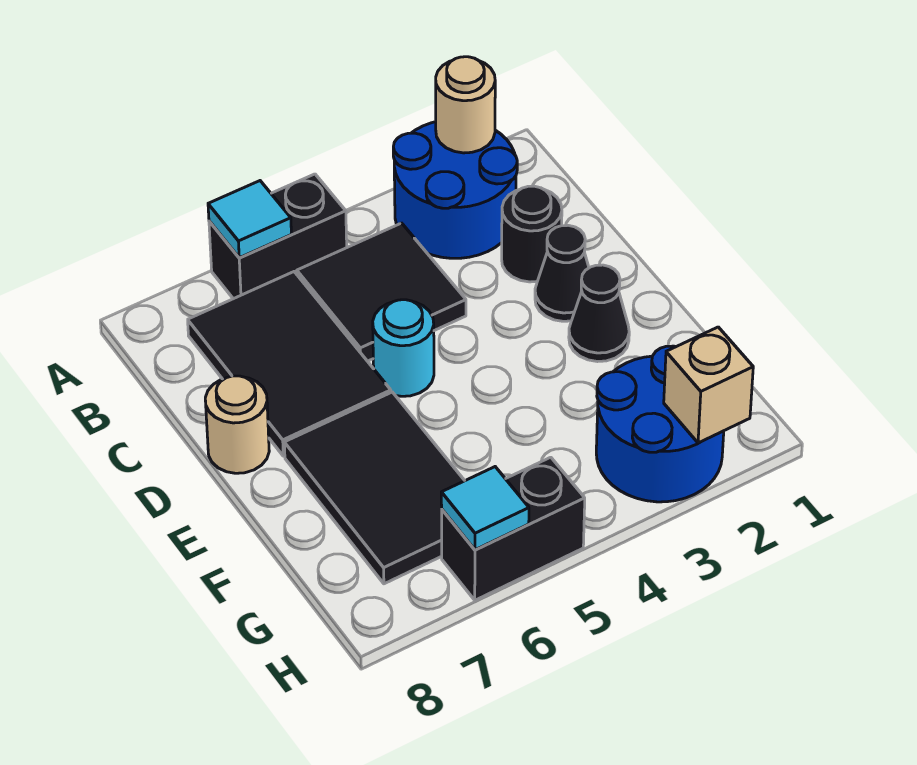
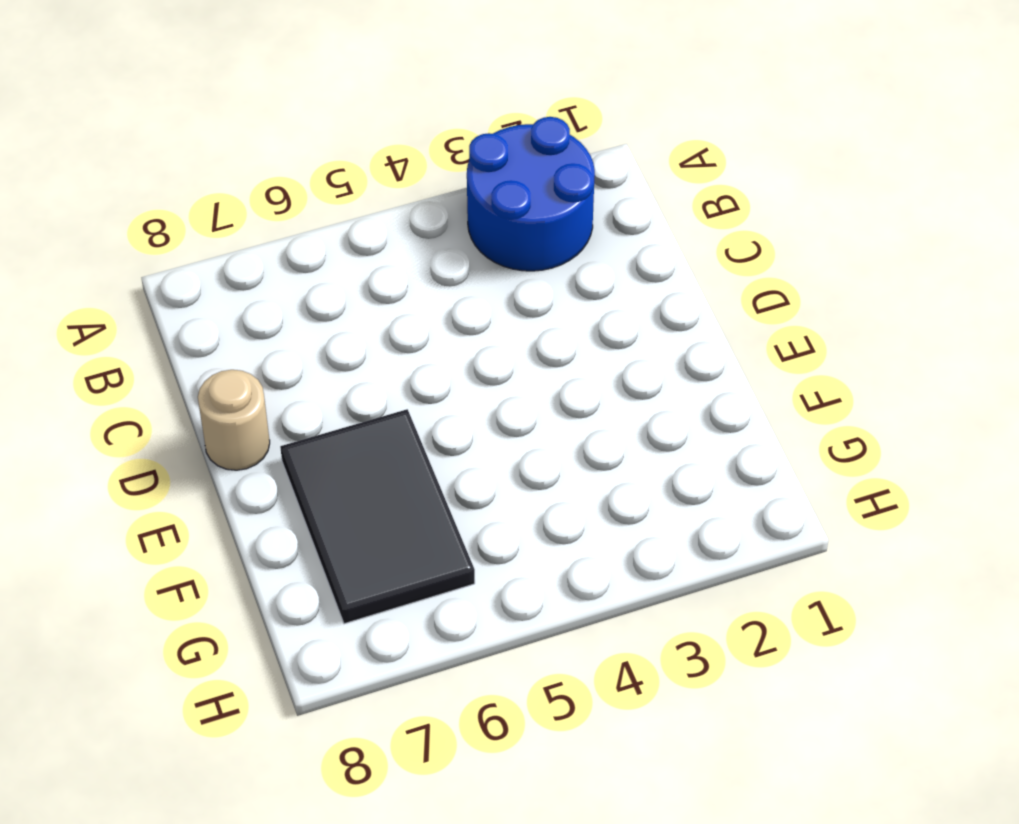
none -> black 1x2 brick [209,174,347,299]
none -> black 2x2 tile [297,223,466,361]
none -> black 2x3 tile [188,272,391,456]

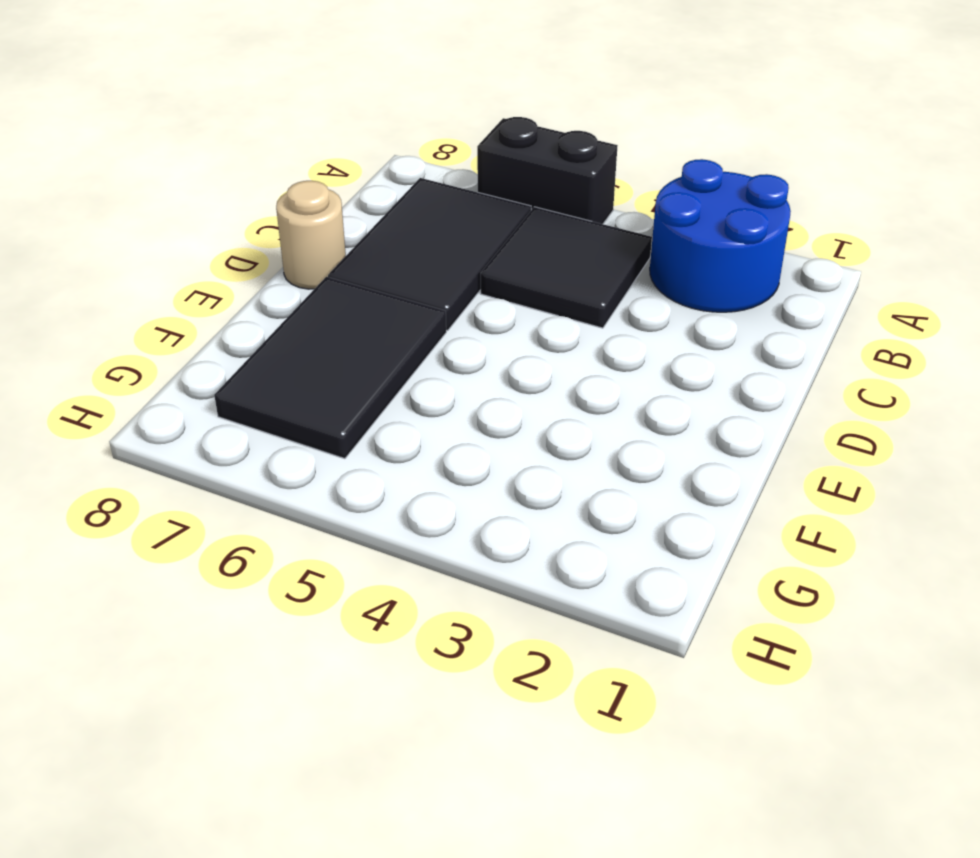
none -> black 1x1 round brick [502,186,562,282]
none -> black 1x1 cone [535,225,589,321]
none -> cyan 1x1 round brick [373,300,434,396]

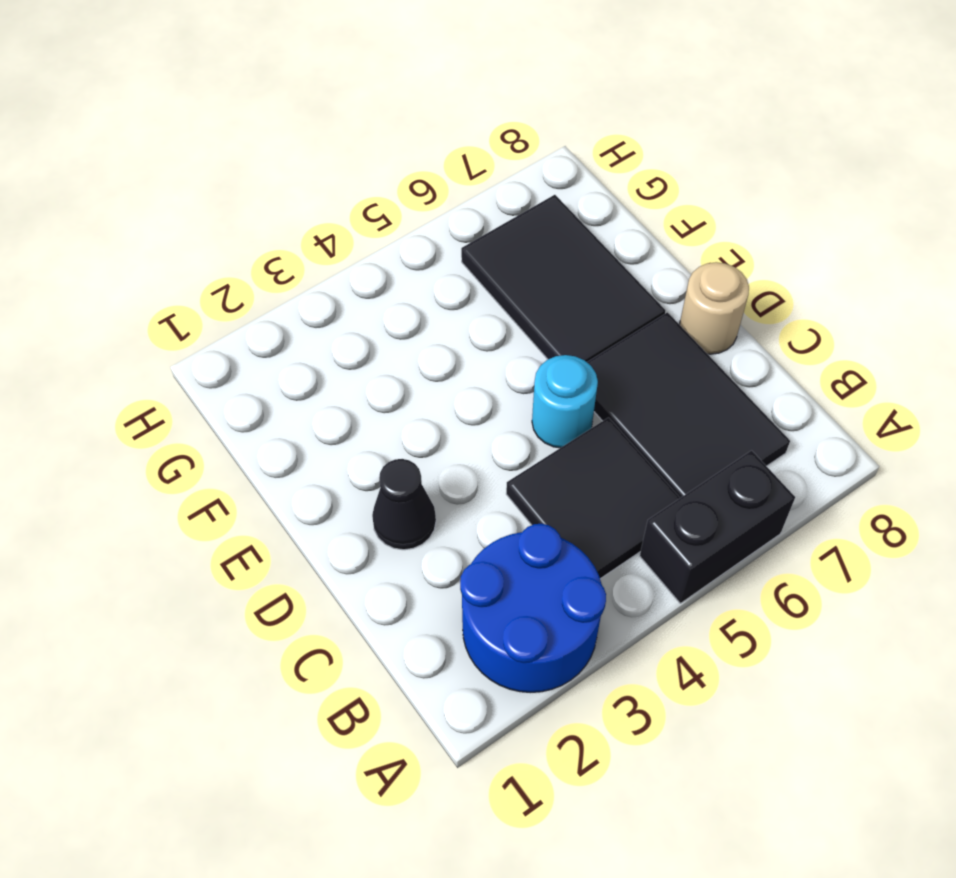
none -> black 1x1 round brick [502,186,562,282]
none -> black 1x1 cone [569,265,629,362]
none -> blue 2x2 round brick [596,346,724,502]

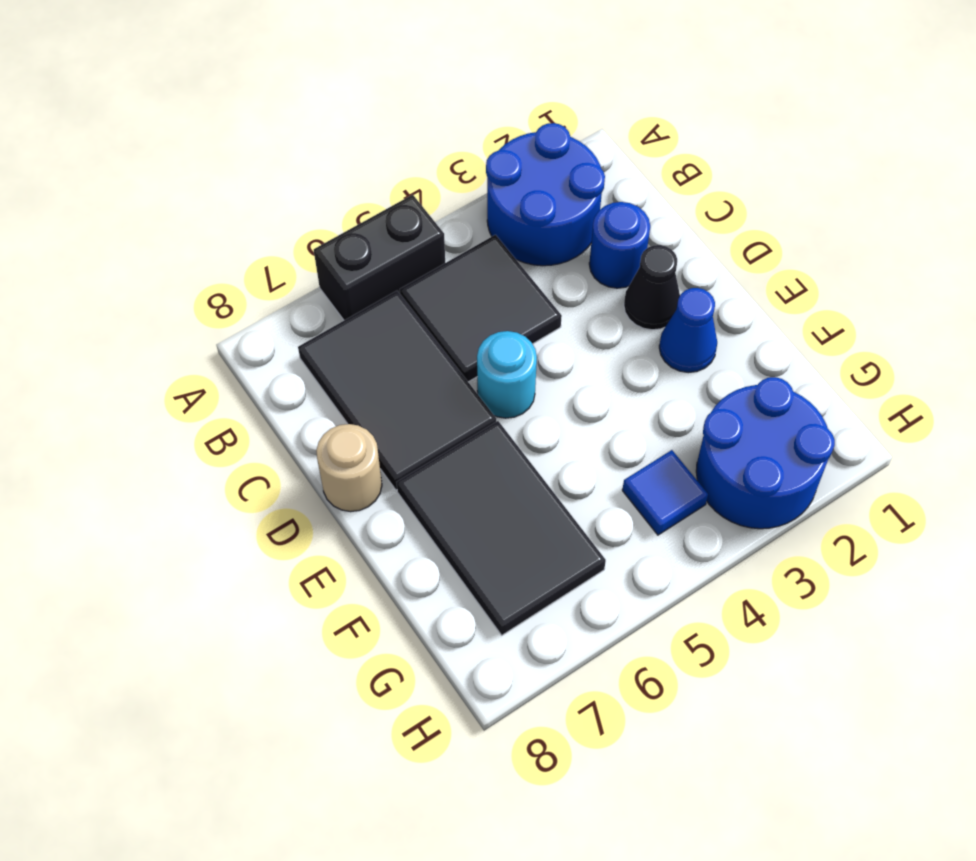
blue 1x1 round brick [589,202,650,288] -> black 1x1 round brick [502,186,562,282]
blue 1x1 cone [659,288,717,373] -> black 1x1 cone [569,265,629,362]
blue 1x1 tile [622,450,708,535] -> none
none -> black 1x2 brick [442,457,585,600]
none -> tan 1x1 round brick [436,57,495,153]
none -> cyan 1x1 tile [208,181,291,258]

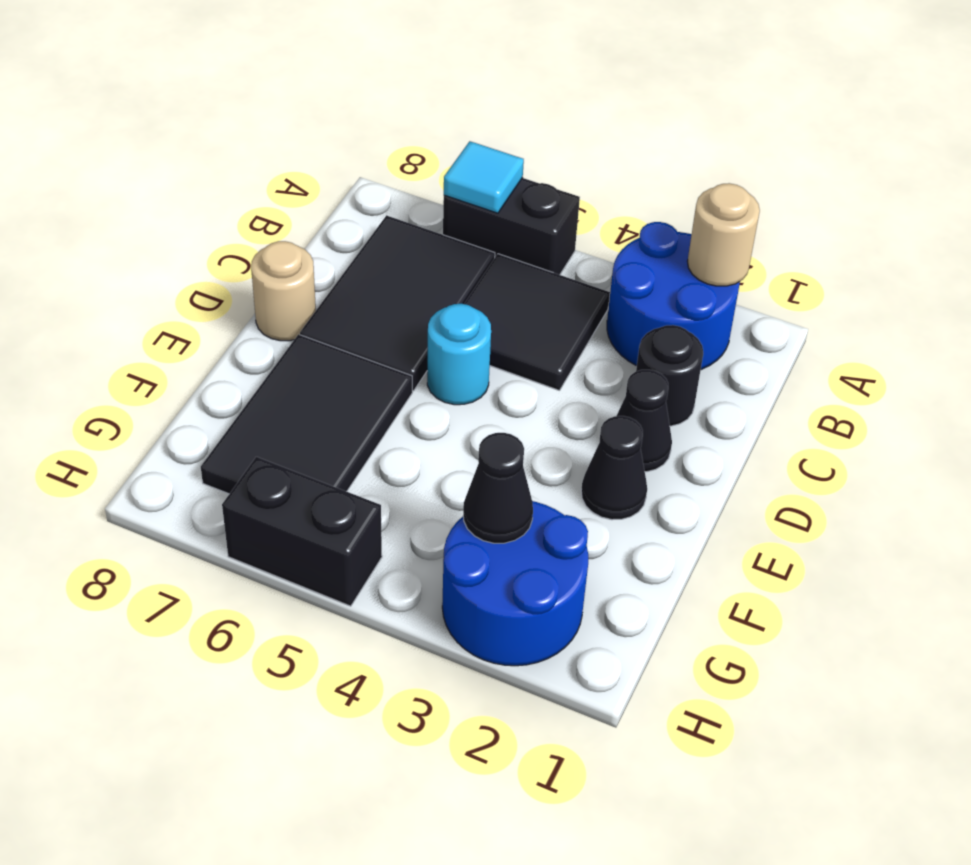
black 1x1 cone [463,433,533,543] -> none
none -> tan 1x1 brick [664,327,753,443]
none -> cyan 1x1 tile [441,467,529,550]

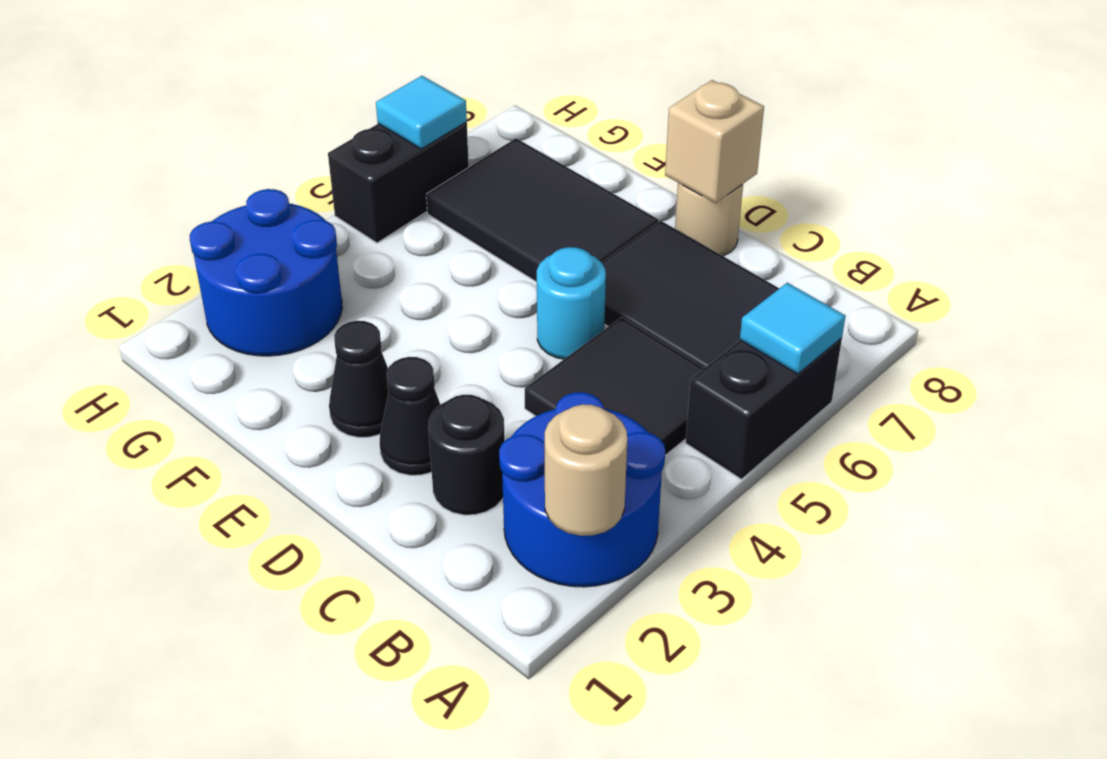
tan 1x1 brick [665,80,764,203] -> tan 1x1 brick moved to [664,327,753,443]

